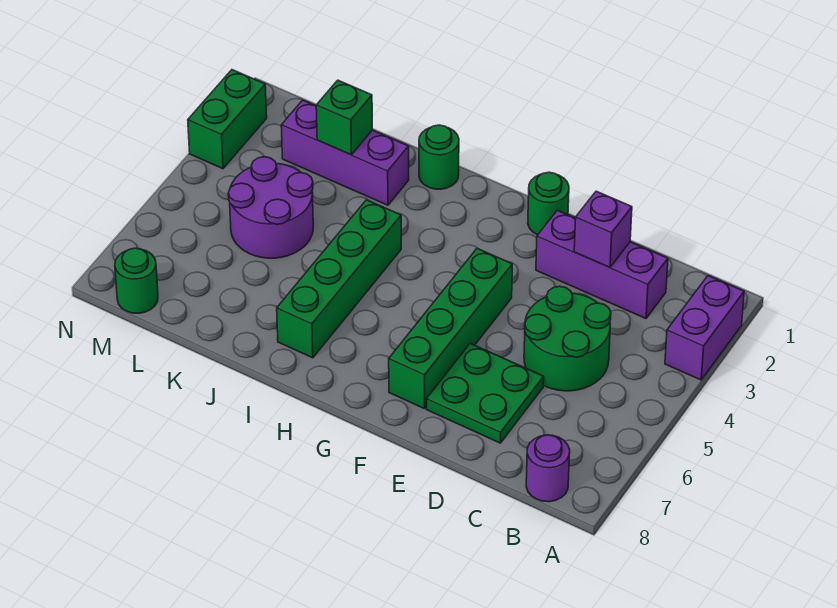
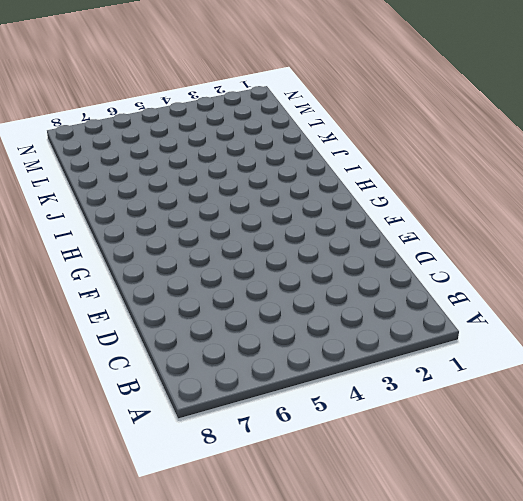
none -> purple 1x2 brick [665,276,744,380]
none -> purple 1x1 round brick [526,435,570,502]
none -> purple 1x3 brick [536,210,668,318]

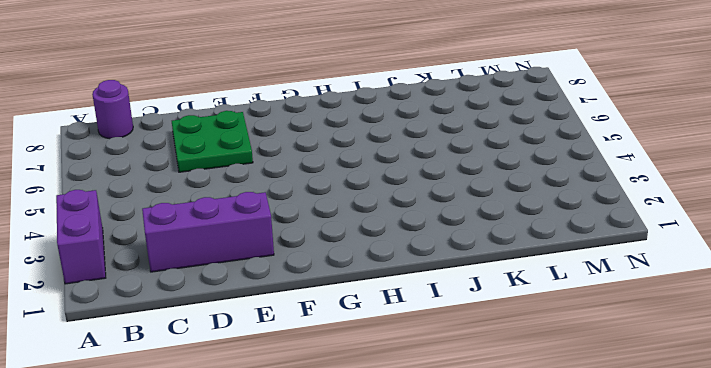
none -> green 2x2 round brick [524,286,611,391]
none -> green 1x1 round brick [528,172,569,235]
none -> green 1x4 brick [389,249,512,409]

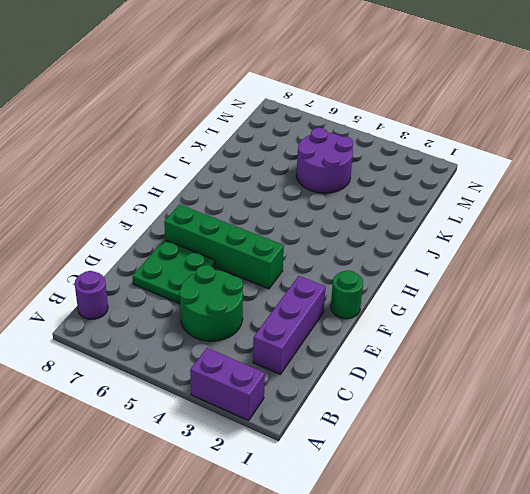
none -> green 1x1 round brick [419,125,459,189]
none -> green 1x4 brick [277,200,401,358]
none -> purple 1x3 brick [281,100,409,205]

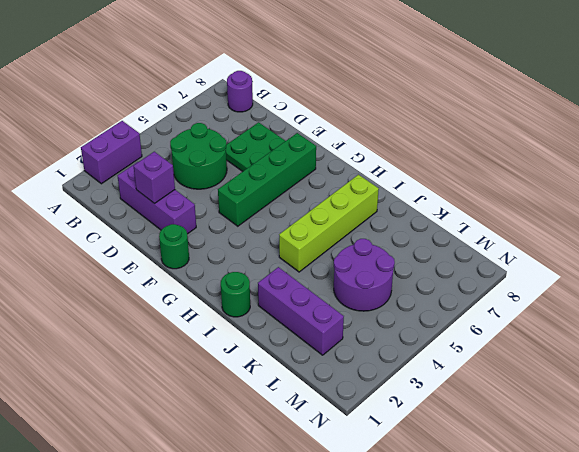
lime 1x4 brick [279,175,379,272] -> green 1x4 brick [277,200,401,358]
none -> green 1x1 round brick [115,248,158,313]
none -> green 1x2 brick [188,70,267,169]
none -> green 1x1 brick [316,80,372,155]

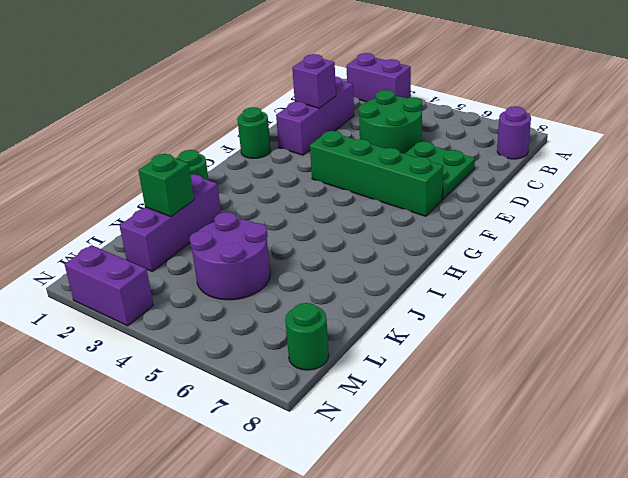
purple 1x2 brick [65,245,153,326] -> green 1x2 brick [188,70,267,169]
none -> green 1x4 brick [277,200,401,358]

